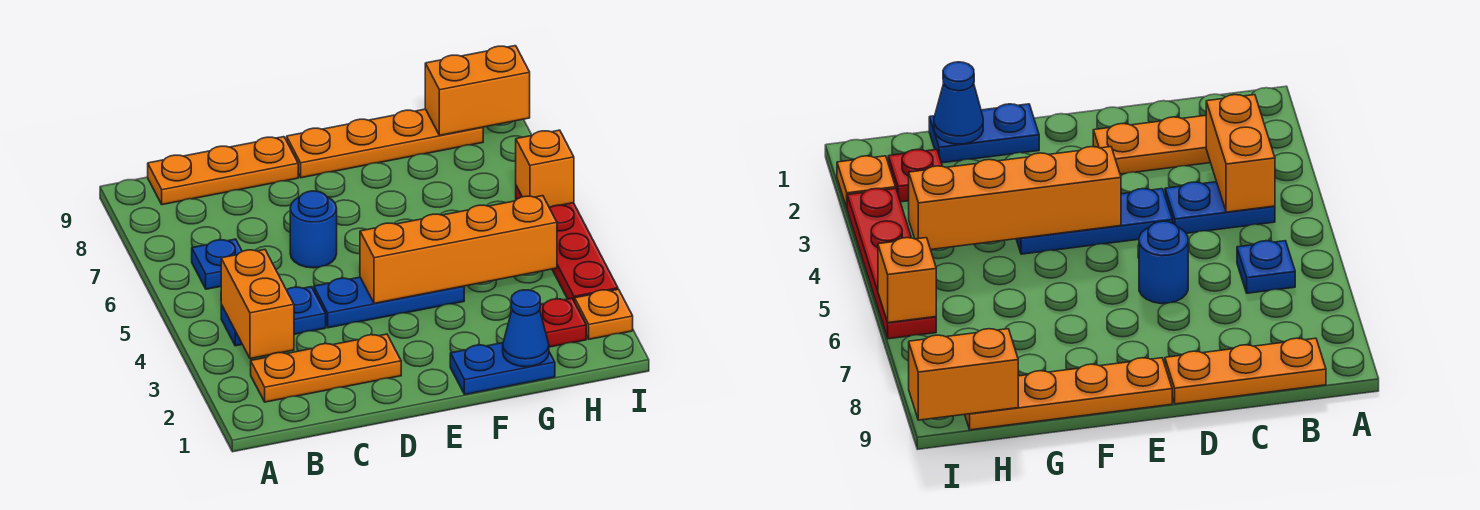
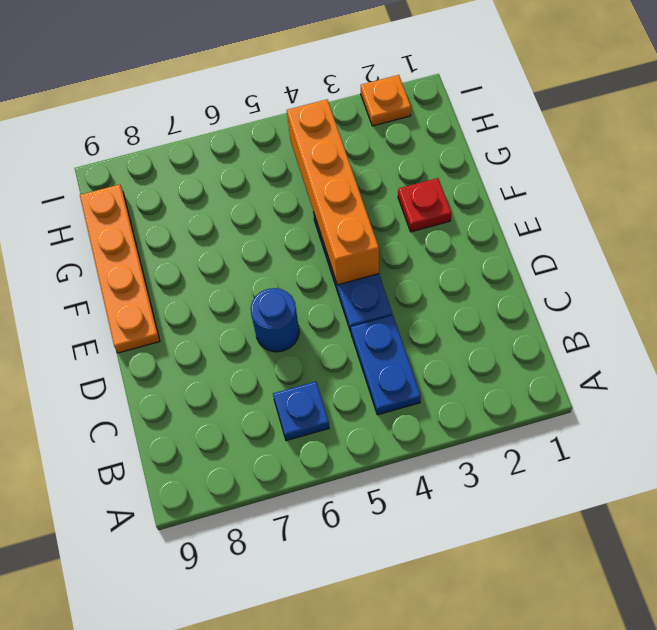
red 1x1 plate [398,178,451,232] -> red 1x1 plate moved to [540,298,586,347]
none -> orange 1x3 plate [251,334,401,402]
none -> orange 1x3 plate [148,137,298,205]
none -> blue 1x2 plate [450,343,555,394]

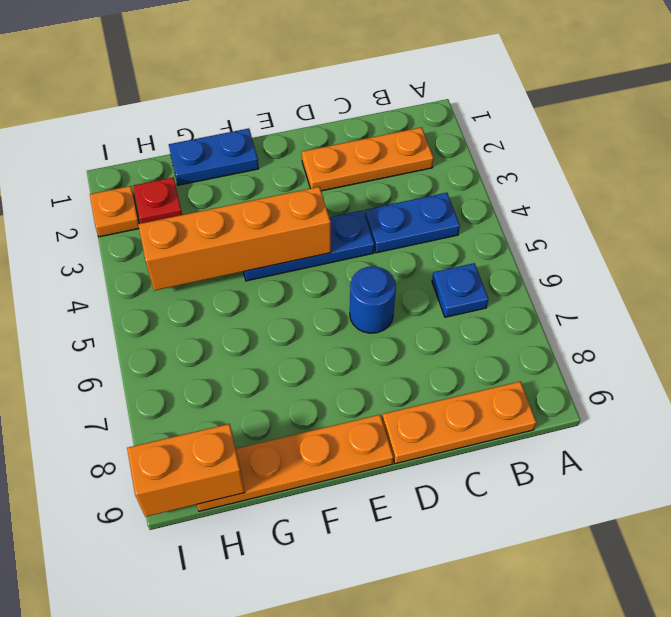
none -> red 1x4 plate [516,186,618,302]
none -> orange 1x2 brick [221,249,294,359]
none -> blue 1x1 cone [503,290,549,367]

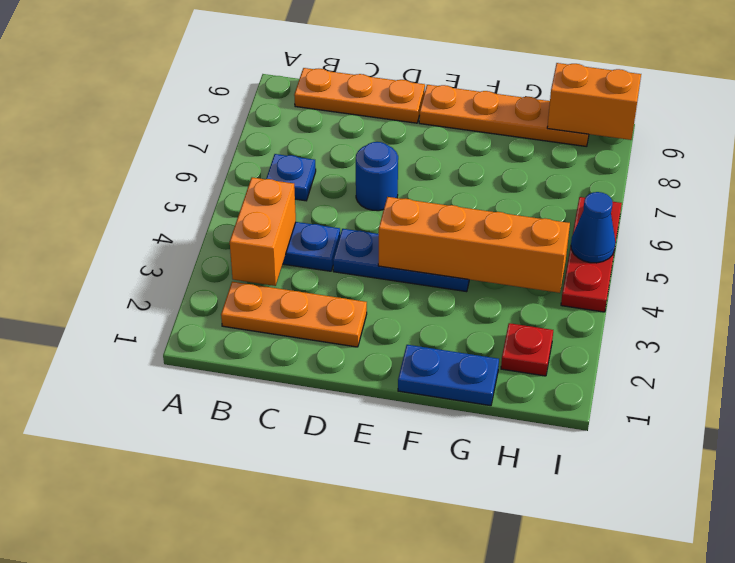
red 1x3 plate [561,197,622,312] -> red 1x4 plate [516,186,618,302]
blue 1x1 cone [571,192,615,263] -> blue 1x1 cone moved to [503,290,549,367]
none -> orange 1x1 plate [575,289,633,339]
none -> orange 1x1 brick [516,130,574,208]

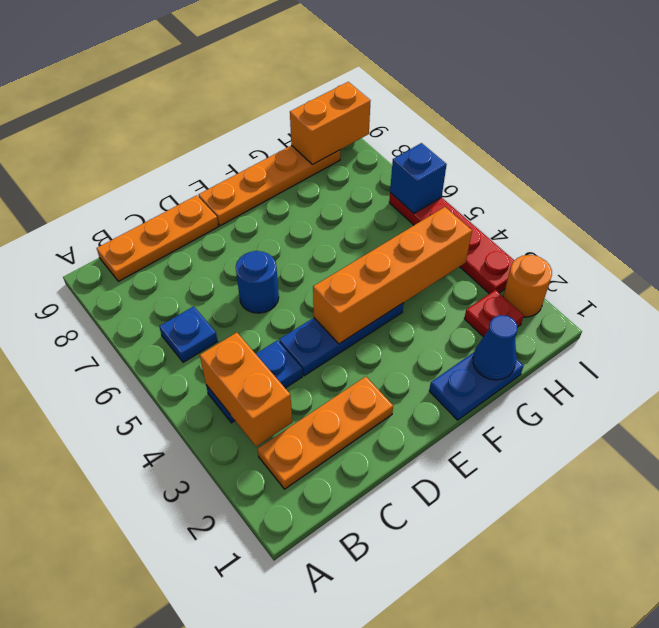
orange 1x1 round brick [503,255,552,317] -> orange 1x1 plate [575,289,633,339]
blue 1x1 brick [390,143,447,213] -> orange 1x1 brick [516,130,574,208]

